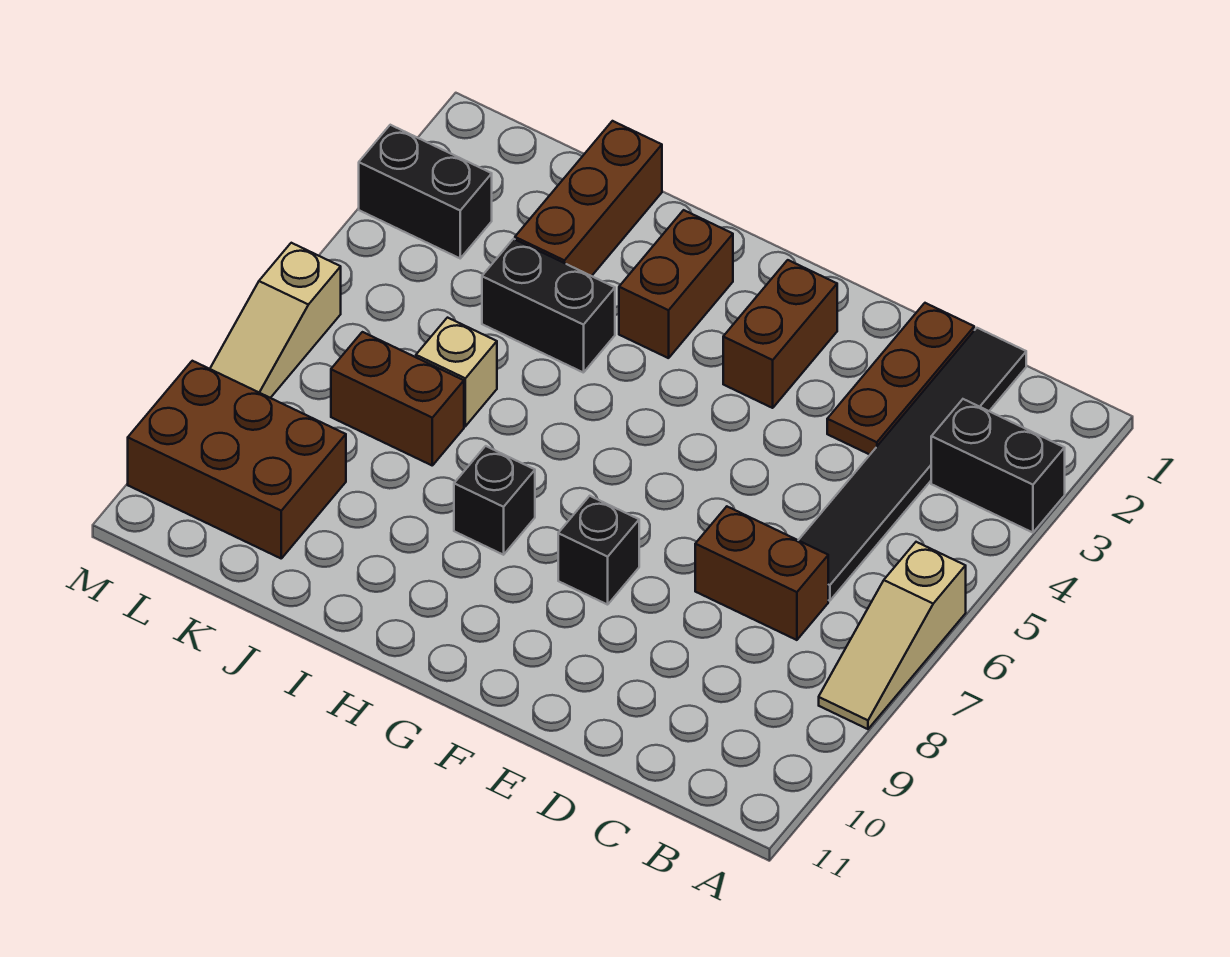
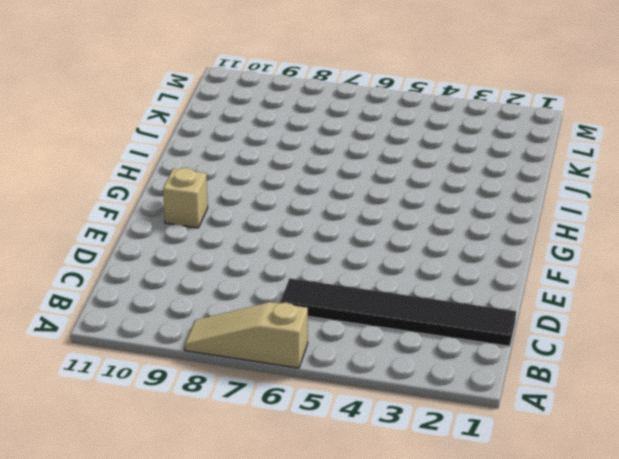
tan 1x1 brick [163,168,208,228] -> tan 1x1 brick moved to [416,318,497,426]
none -> black 1x2 brick [931,399,1065,533]
none -> brown 1x2 brick [695,507,828,640]
none -> brown 1x3 plate [827,303,974,455]

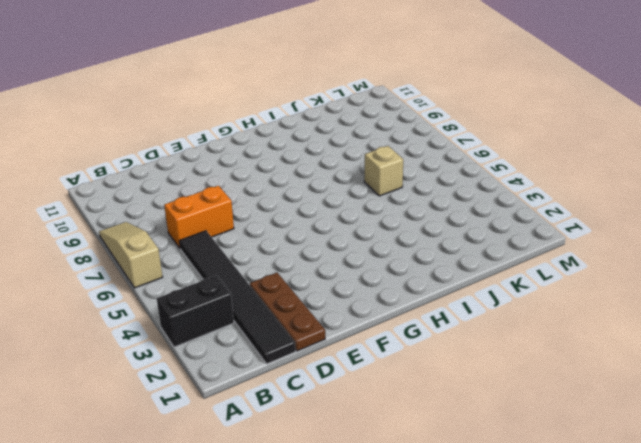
orange 1x2 brick [164,185,234,248] -> brown 1x2 brick [695,507,828,640]
none -> brown 1x2 brick [723,260,837,408]
none -> black 1x1 brick [558,496,639,605]
none -> brown 1x2 brick [619,210,733,358]

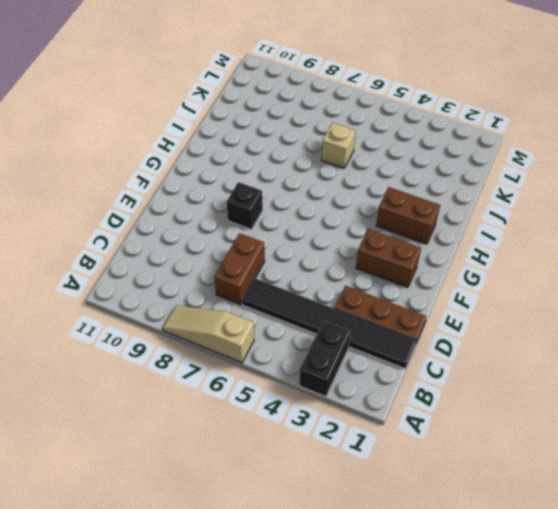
none -> black 1x1 brick [454,446,535,555]
none -> black 1x2 brick [482,239,615,373]
none -> brown 1x3 brick [515,121,662,276]

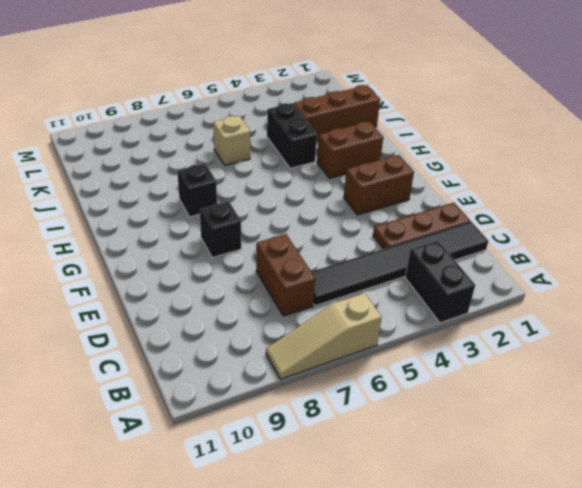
none -> brown 1x2 brick [331,332,464,465]
none -> brown 2x3 brick [128,361,346,558]
none -> black 1x2 brick [359,125,492,258]

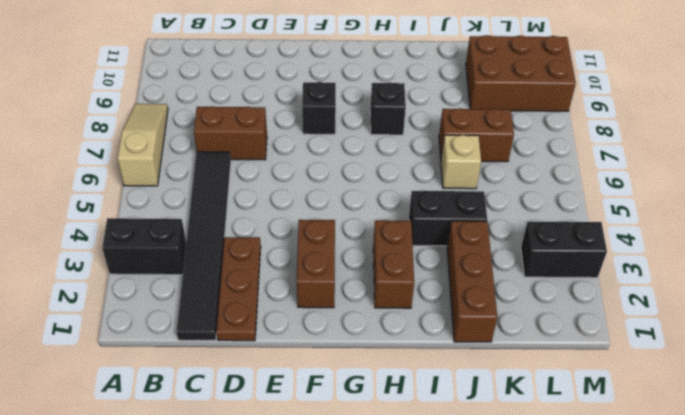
none -> tan 1x3 slope [210,243,341,398]

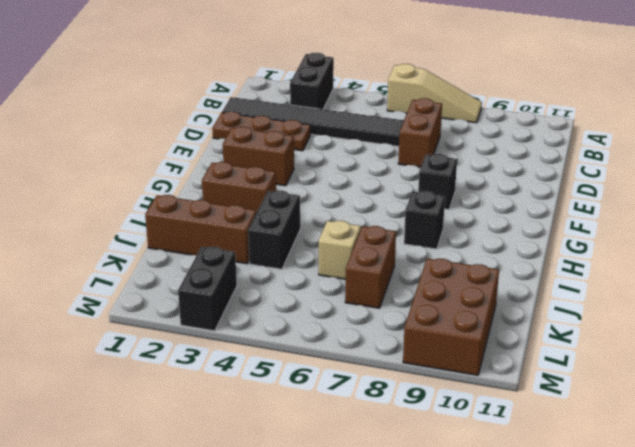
none -> tan 1x3 slope [210,243,341,398]

